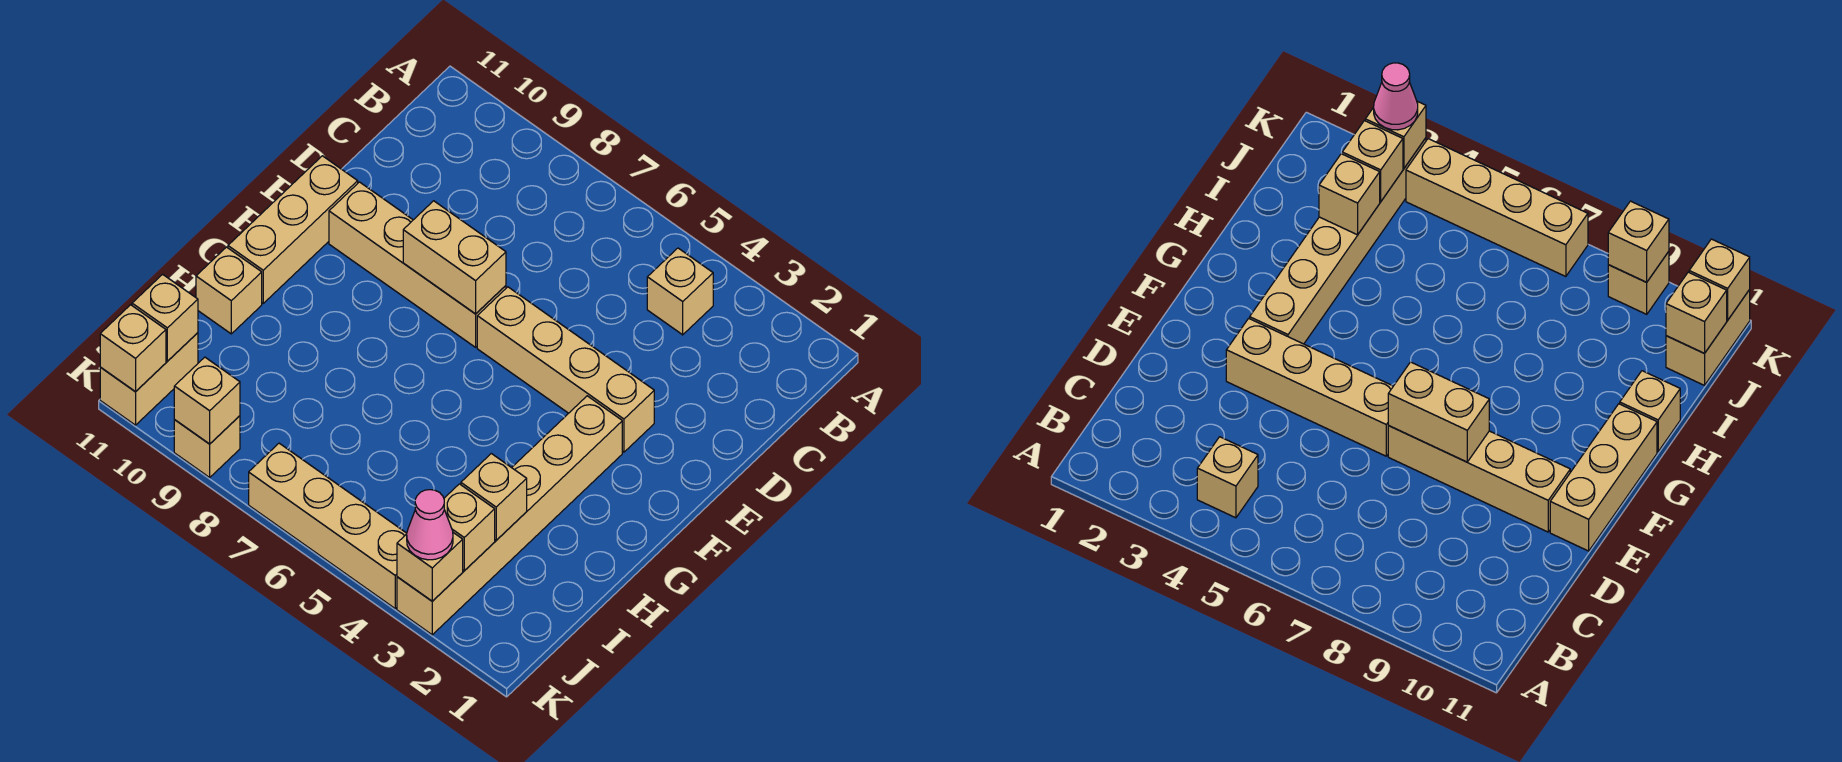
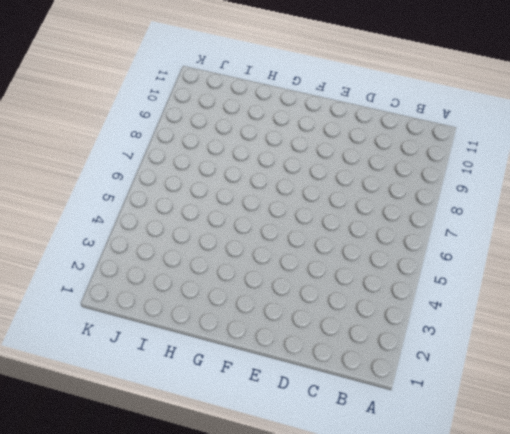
none -> tan 1x1 brick [647,248,713,335]
none -> tan 1x4 brick [477,287,654,452]
none -> tan 1x4 brick [329,182,506,347]

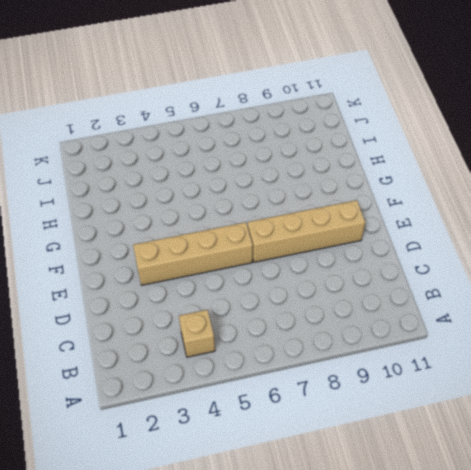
none -> tan 1x3 brick [228,156,358,303]
none -> tan 1x6 brick [397,396,622,635]
none -> tan 1x1 brick [196,247,262,334]

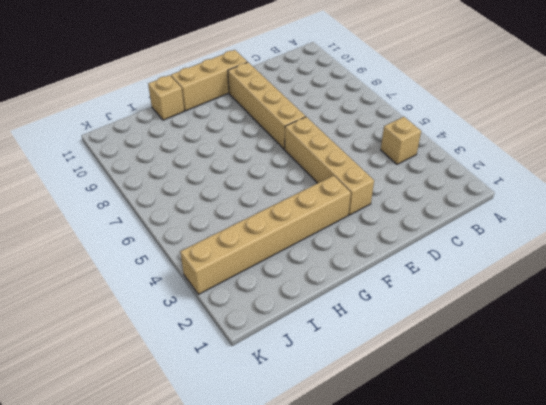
none -> tan 1x2 brick [100,333,198,425]
none -> tan 1x4 brick [249,443,407,608]
none -> tan 1x1 brick [174,416,240,477]

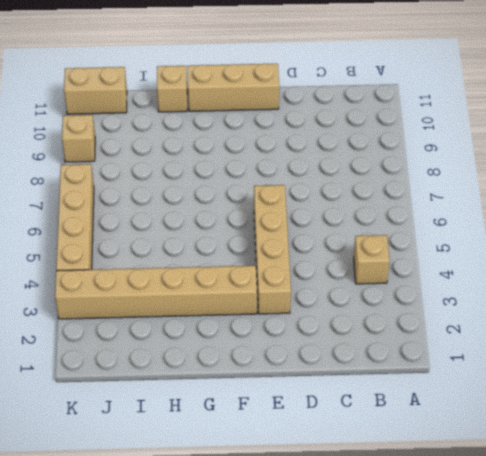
none -> tan 1x4 brick [329,182,506,347]
none -> tan 1x2 brick [403,201,506,314]
none -> tan 1x1 brick [461,453,527,540]

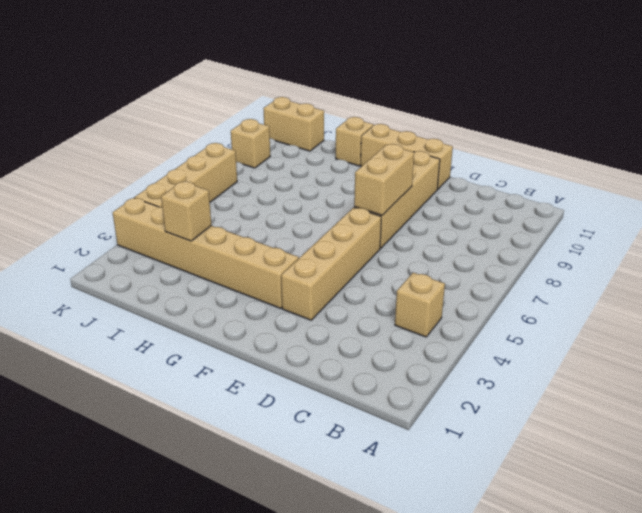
none -> tan 1x1 brick [444,484,495,571]
none -> tan 1x1 brick [132,274,198,361]
none -> tan 1x1 brick [397,533,463,601]

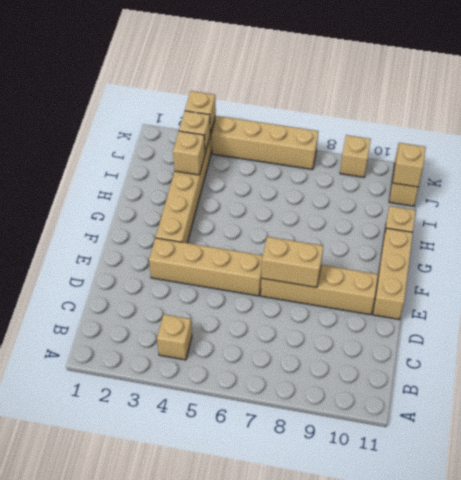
none -> tan 1x1 brick [174,357,240,444]
none -> tan 1x1 brick [100,305,166,392]
none -> pink 1x1 cone [407,490,453,560]

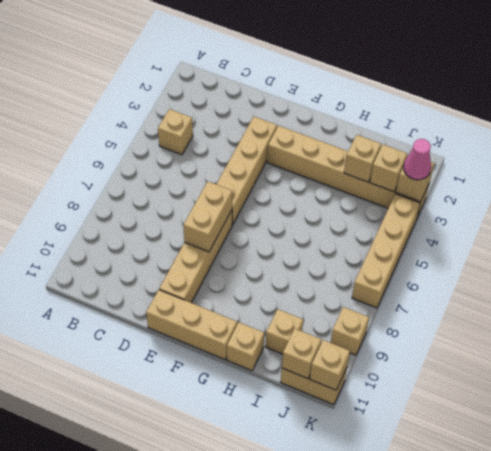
tan 1x1 brick [265,309,303,354] -> tan 1x1 brick moved to [174,357,240,444]

